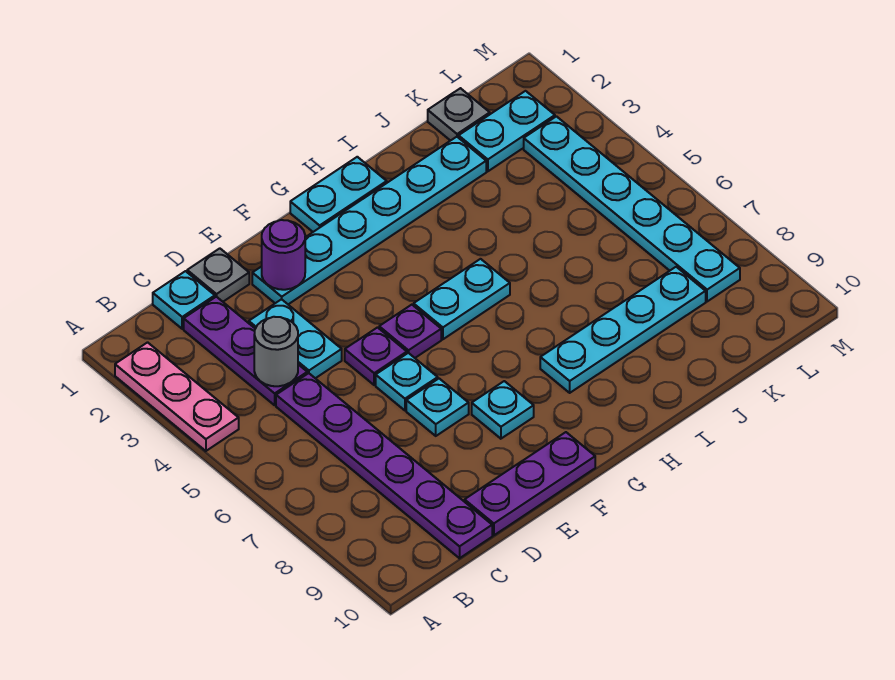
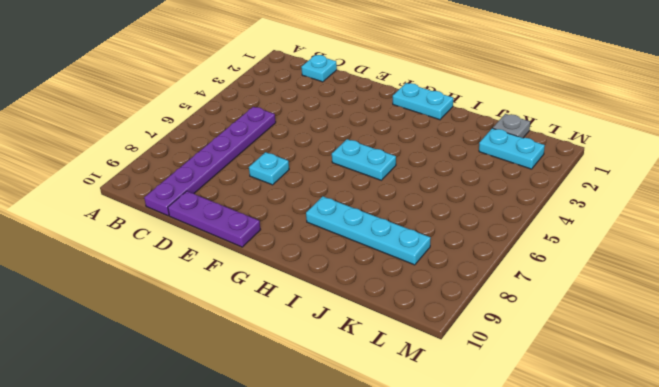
none -> pink 1x3 plate [115,342,239,451]
none -> purple 1x3 plate [184,297,307,405]
none -> grey 1x1 plate [187,248,249,302]

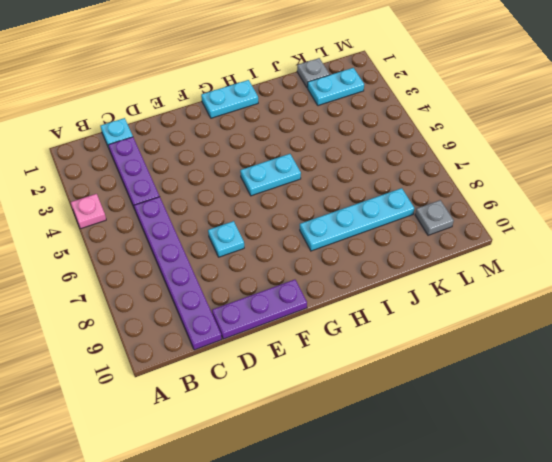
pink 1x1 plate [71,194,106,229] -> pink 1x3 plate [115,342,239,451]
grey 1x1 plate [415,200,454,235] -> grey 1x1 plate moved to [187,248,249,302]
none -> cyan 1x2 plate [249,299,342,378]
none -> cyan 1x6 plate [252,137,486,304]
none -> purple 1x1 plate [345,328,407,385]

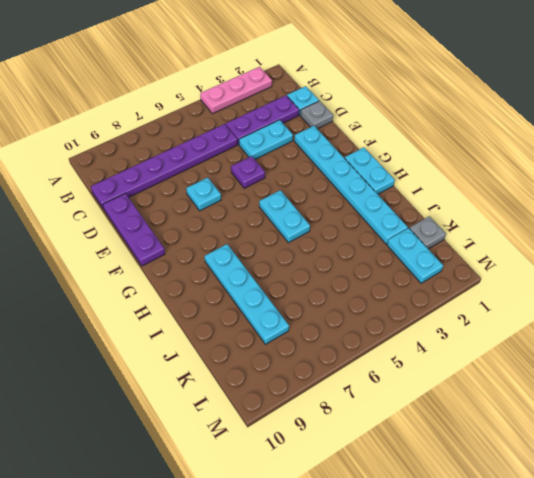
none -> cyan 1x1 plate [376,353,438,410]
none -> purple 1x1 plate [379,305,441,358]
none -> cyan 1x1 plate [472,381,534,439]

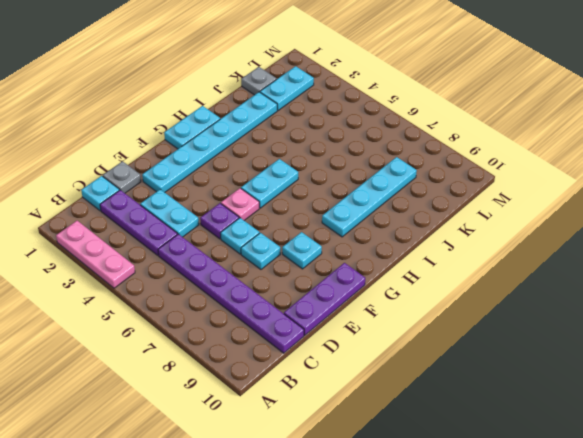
pink 1x1 plate [221,188,259,220] -> purple 1x1 plate [379,305,441,358]
none -> cyan 1x6 plate [524,116,740,302]
none -> grey 1x1 round brick [254,317,298,386]
none -> purple 1x1 round brick [262,220,305,290]

